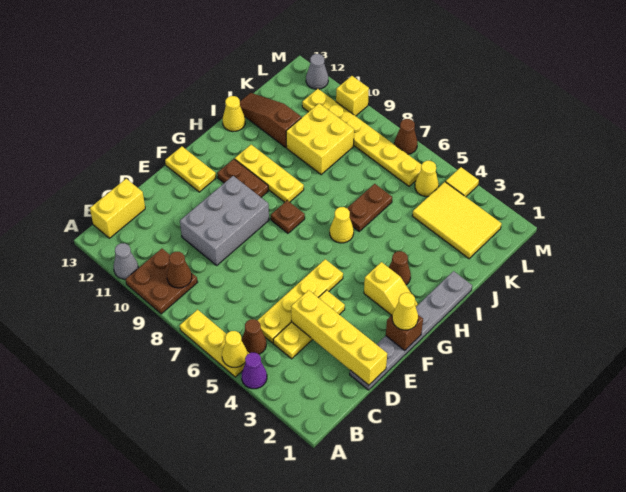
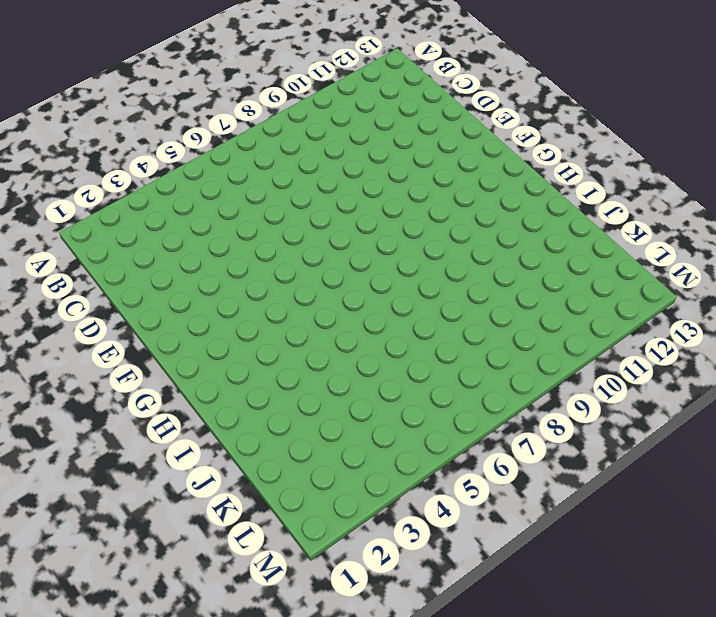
none -> purple 1x1 cone [242,353,267,389]
none -> yellow 1x3 plate [180,310,249,377]
none -> brown 2x2 plate [126,249,198,314]
none -> grey 1x1 cone [114,243,138,279]

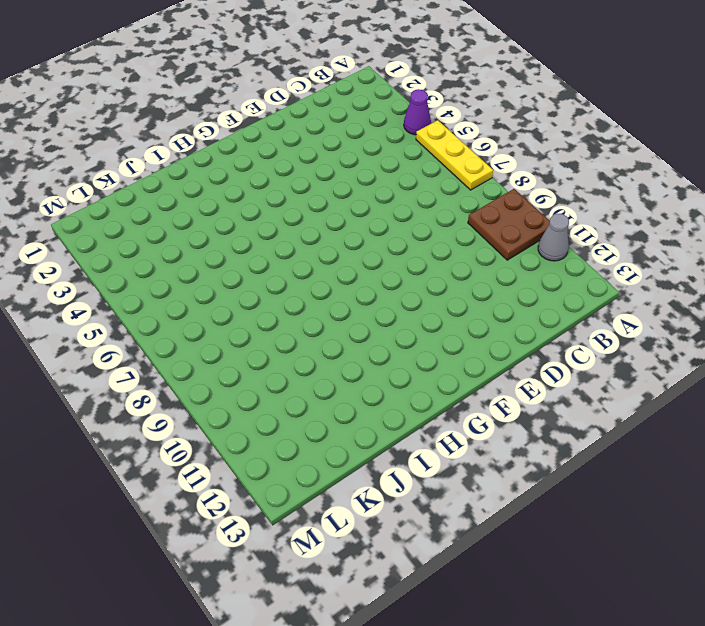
none -> brown 1x1 cone [241,319,266,354]
none -> yellow 1x2 brick [90,179,145,238]
none -> yellow 1x3 plate [273,290,345,359]
none -> yellow 1x4 plate [258,259,343,343]

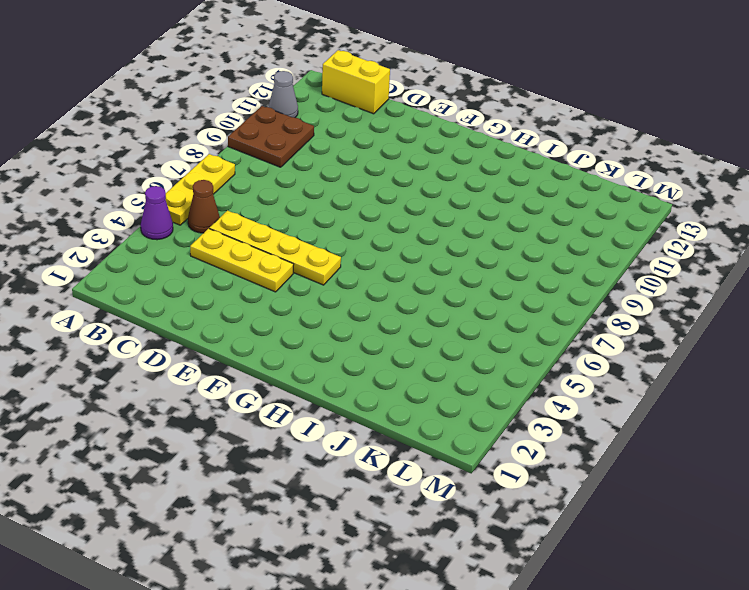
none -> grey 1x6 plate [350,271,472,390]
none -> grey 2x3 brick [180,176,269,265]
none -> yellow 1x2 plate [165,146,216,192]
none -> yellow 1x2 slope [364,262,418,315]

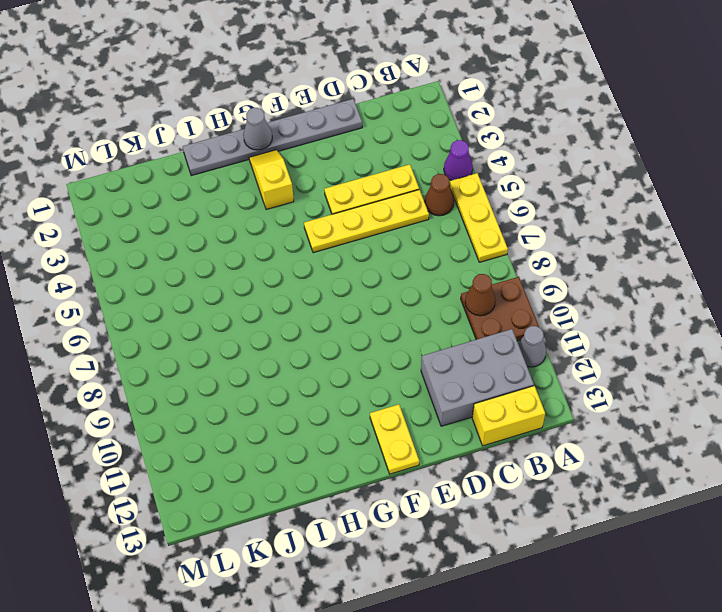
grey 2x3 brick [421,329,534,426] -> grey 2x3 brick moved to [180,176,269,265]
grey 1x1 cone [243,108,272,150] -> grey 1x1 cone moved to [306,54,328,89]
none -> brown 1x1 plate [271,200,305,233]
none -> brown 1x2 plate [217,159,269,197]
none -> brown 1x1 cone [389,251,411,285]
none -> yellow 1x1 cone [330,207,354,243]

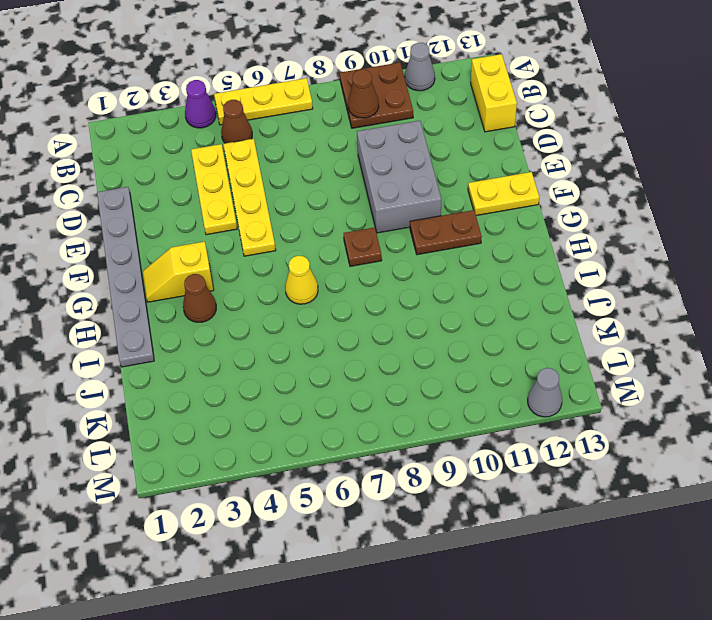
none -> yellow 1x3 plate [235,145,304,202]
none -> brown 1x2 plate [347,184,392,231]
none -> yellow 1x1 cone [223,96,245,132]
none -> yellow 2x2 brick [286,103,354,174]

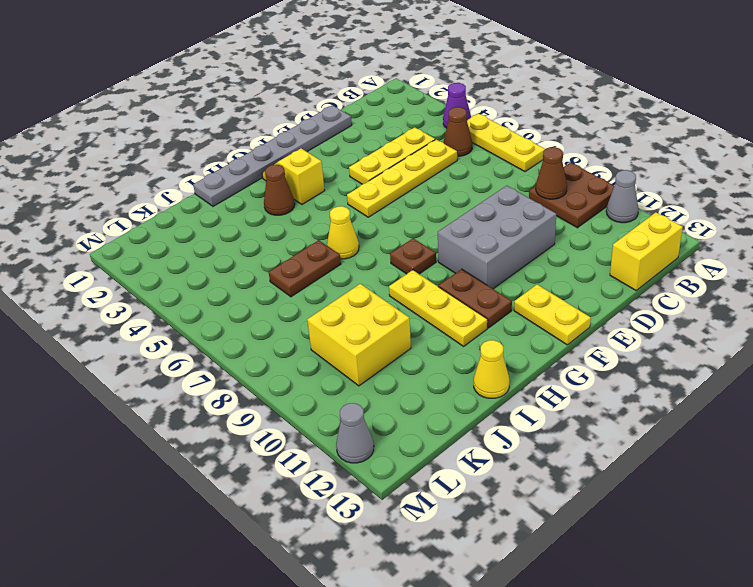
none -> brown 1x3 slope [240,93,301,147]
none -> yellow 2x3 tile [412,182,501,259]
none -> yellow 1x1 cone [415,161,439,197]
none -> yellow 1x6 plate [302,89,421,186]

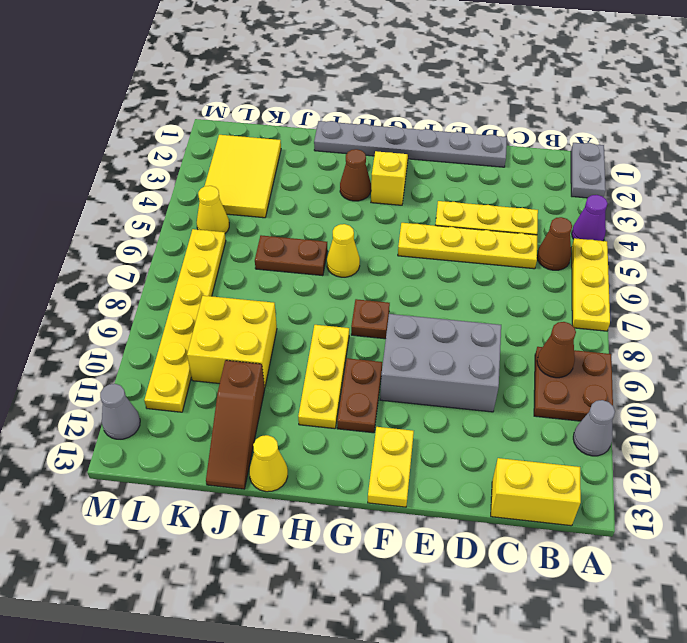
grey 1x2 plate [571,143,606,198] -> none
none -> yellow 1x1 tile [446,167,479,197]
none -> brown 1x1 cone [394,119,418,154]
none -> yellow 1x1 brick [336,76,369,116]
none -> yellow 1x1 cone [222,331,247,367]

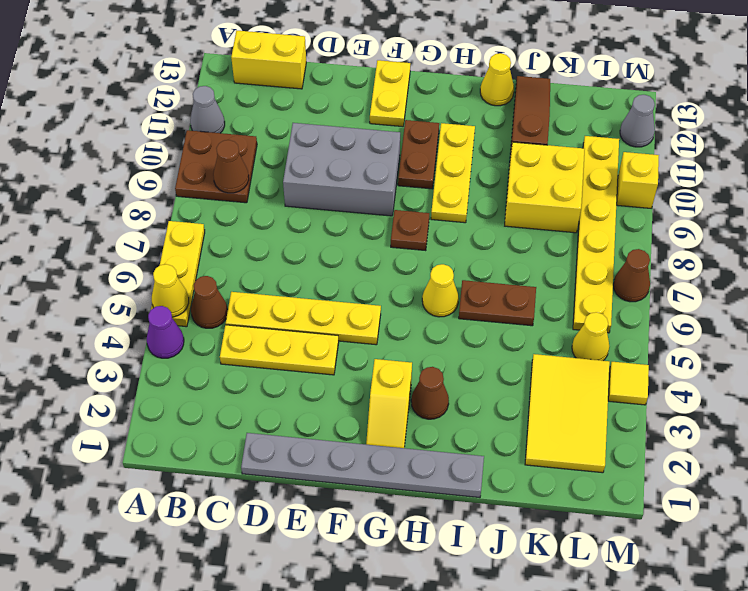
none -> yellow 1x4 brick [291,290,387,385]
none -> brown 1x1 brick [386,314,423,351]
none -> yellow 1x1 cone [392,293,418,330]

